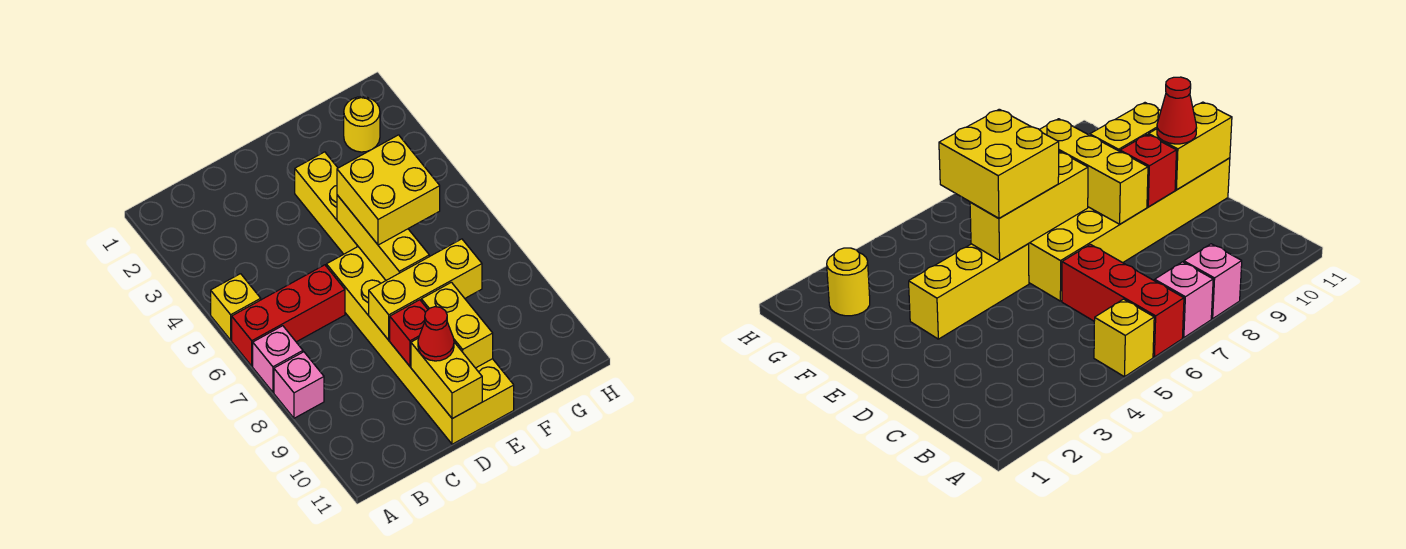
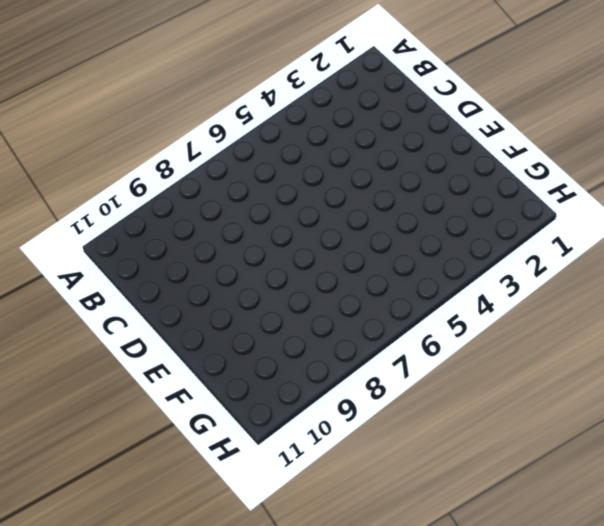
none -> yellow 1x1 brick [211,274,261,340]
none -> red 1x3 brick [232,265,345,366]
none -> pink 1x1 brick [253,326,303,392]

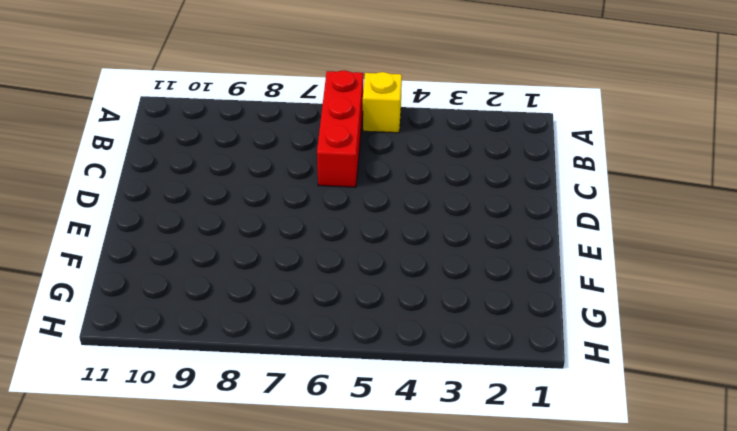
none -> pink 1x1 brick [253,326,303,392]
none -> pink 1x1 brick [274,352,324,418]
none -> yellow 2x6 brick [326,247,514,444]

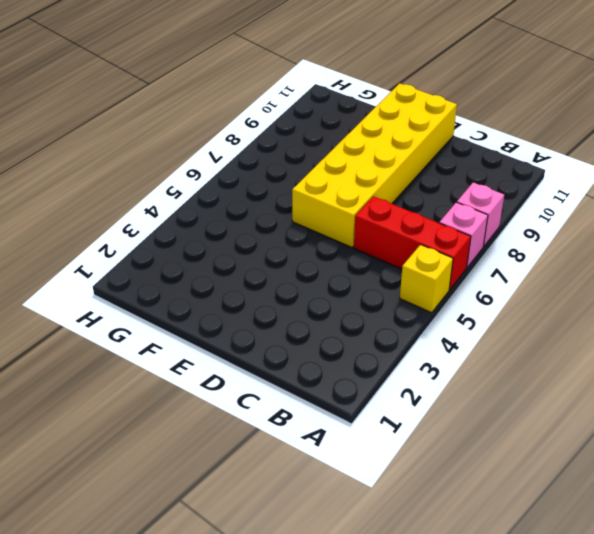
none -> yellow 1x3 brick [295,152,358,254]
none -> yellow 1x1 round brick [344,97,380,152]
none -> yellow 1x3 brick [369,239,482,340]

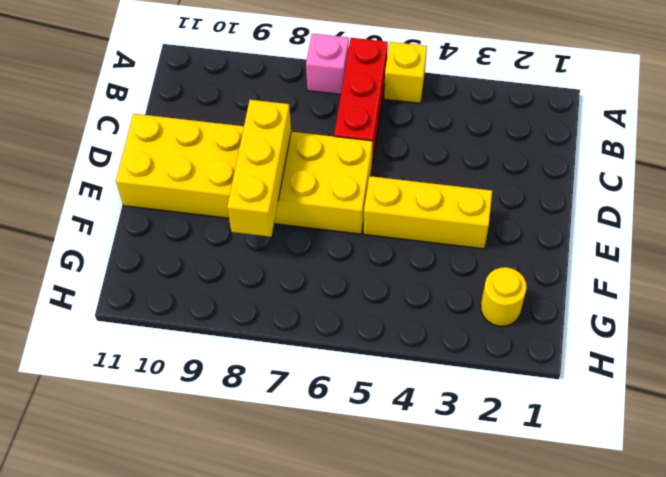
none -> pink 1x1 brick [274,352,324,418]
none -> red 1x1 brick [390,300,428,366]
none -> yellow 1x2 brick [411,338,482,419]

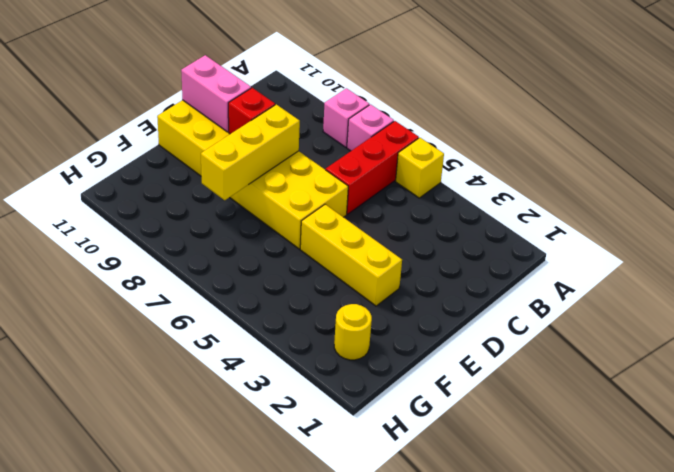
pink 1x2 brick [181,55,251,132] -> yellow 1x2 brick [411,338,482,419]
none -> yellow 1x3 brick [337,195,429,280]
none -> yellow 1x2 brick [421,282,493,368]
none -> red 1x1 cone [418,307,454,361]

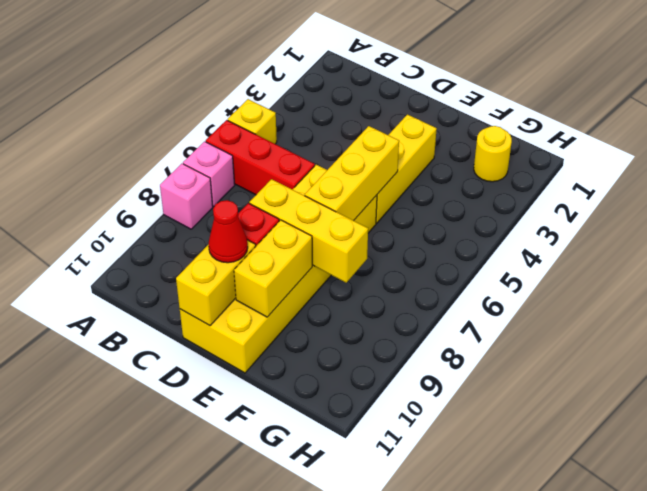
none -> yellow 2x2 brick [337,135,440,245]

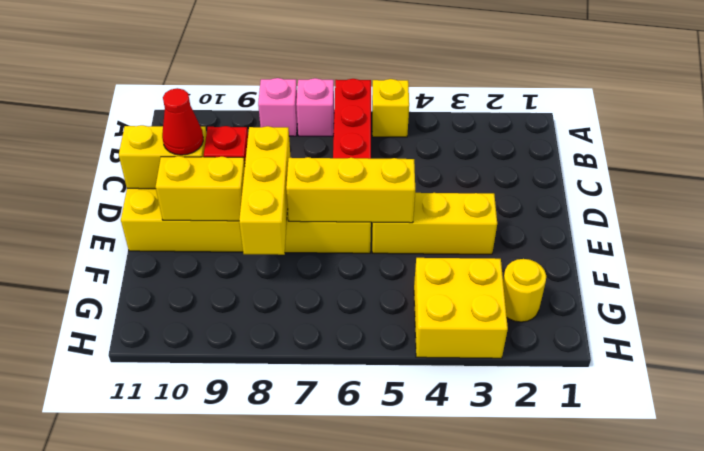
yellow 2x2 brick [414,258,508,358] -> yellow 2x2 brick moved to [337,135,440,245]

